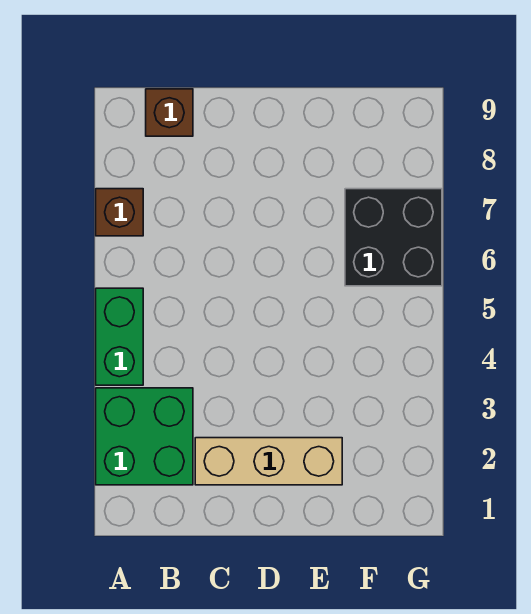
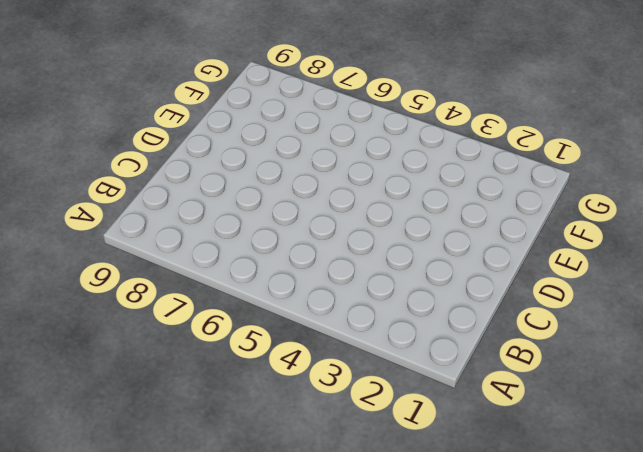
none -> green 2x2 brick [96,388,193,485]
none -> green 1x2 brick [96,288,143,385]

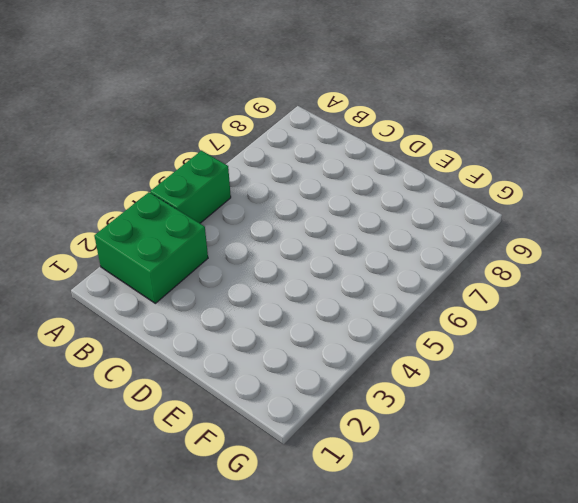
none -> brown 1x1 brick [96,189,143,236]
none -> brown 1x1 brick [146,89,193,136]

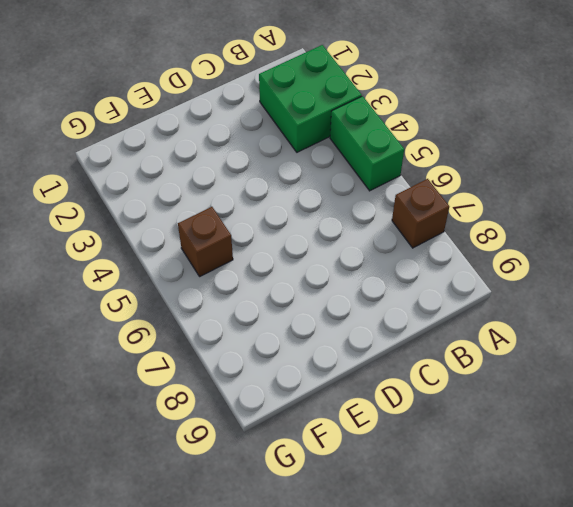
brown 1x1 brick [178,207,233,277] -> brown 1x1 brick moved to [146,89,193,136]
none -> tan 1x3 brick [195,438,342,485]
none -> black 2x2 brick [345,189,442,286]

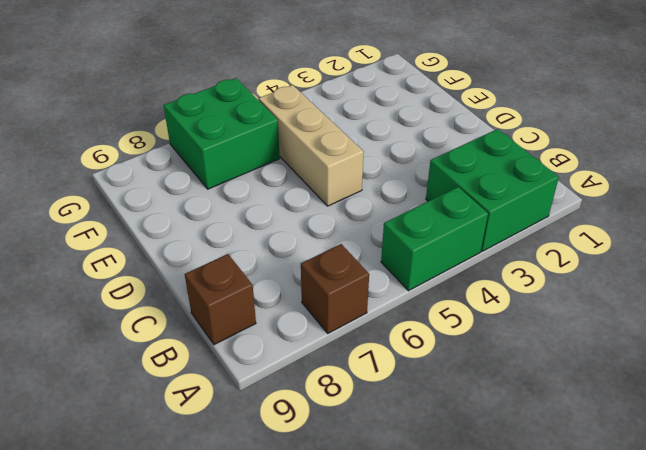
tan 1x3 brick [259,85,364,206] -> tan 1x3 brick moved to [195,438,342,485]
green 2x2 brick [164,78,280,189] -> black 2x2 brick [345,189,442,286]

